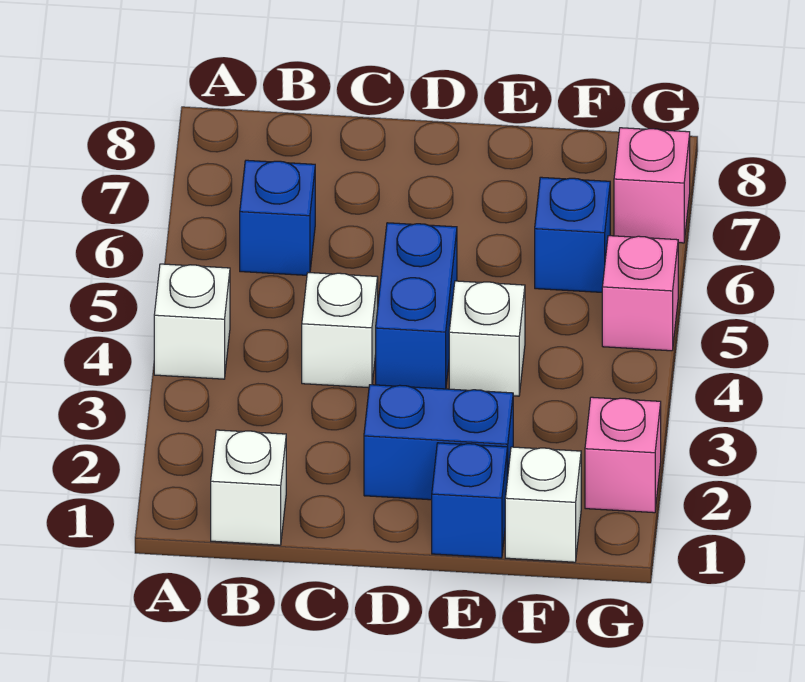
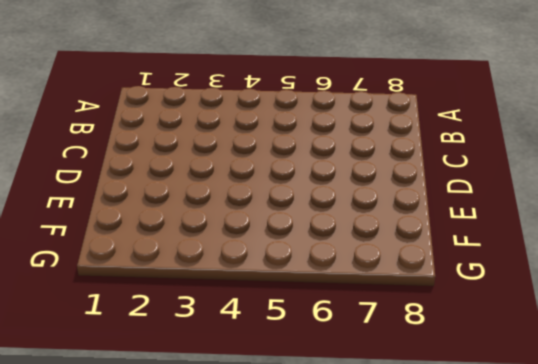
none -> white 1x1 brick [154,264,230,379]
none -> white 1x1 brick [211,430,286,545]
none -> blue 1x1 brick [240,160,315,275]

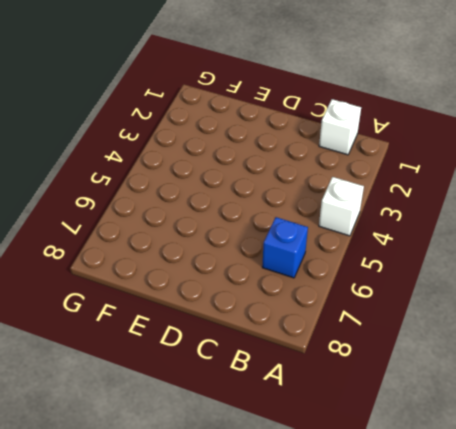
none -> white 1x1 brick [302,273,378,388]
none -> blue 1x2 brick [364,385,513,500]
none -> blue 1x2 brick [376,223,457,389]

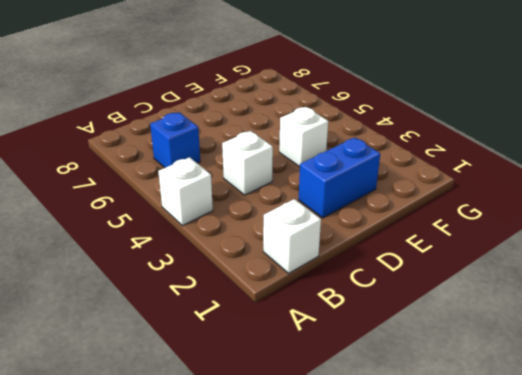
none -> blue 1x2 brick [376,223,457,389]
none -> blue 1x1 brick [432,443,507,558]
none -> white 1x1 brick [505,447,581,562]

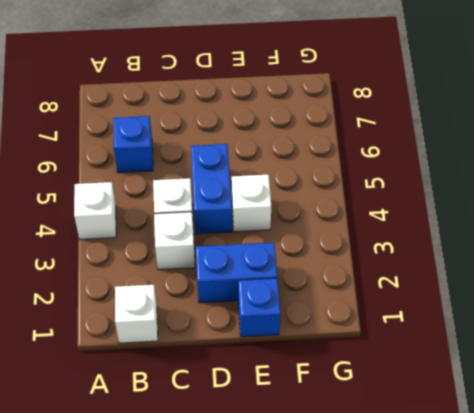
white 1x1 brick [154,212,195,270] -> white 1x1 brick moved to [505,447,581,562]
none -> blue 1x1 brick [535,177,610,292]
none -> pink 1x1 brick [585,397,661,513]
none -> pink 1x1 brick [602,236,678,351]

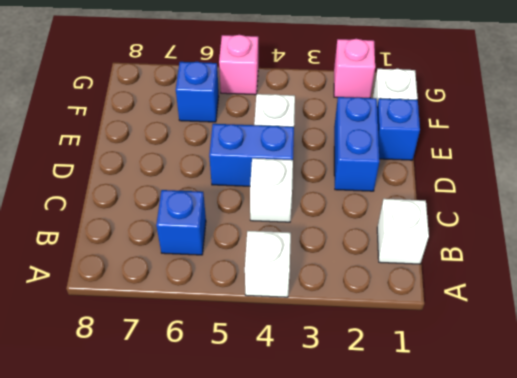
none -> pink 1x1 brick [614,128,690,243]

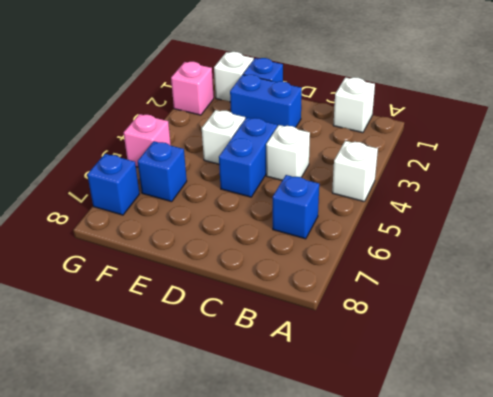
blue 1x1 brick [87,154,139,215] -> pink 1x1 brick [614,128,690,243]

